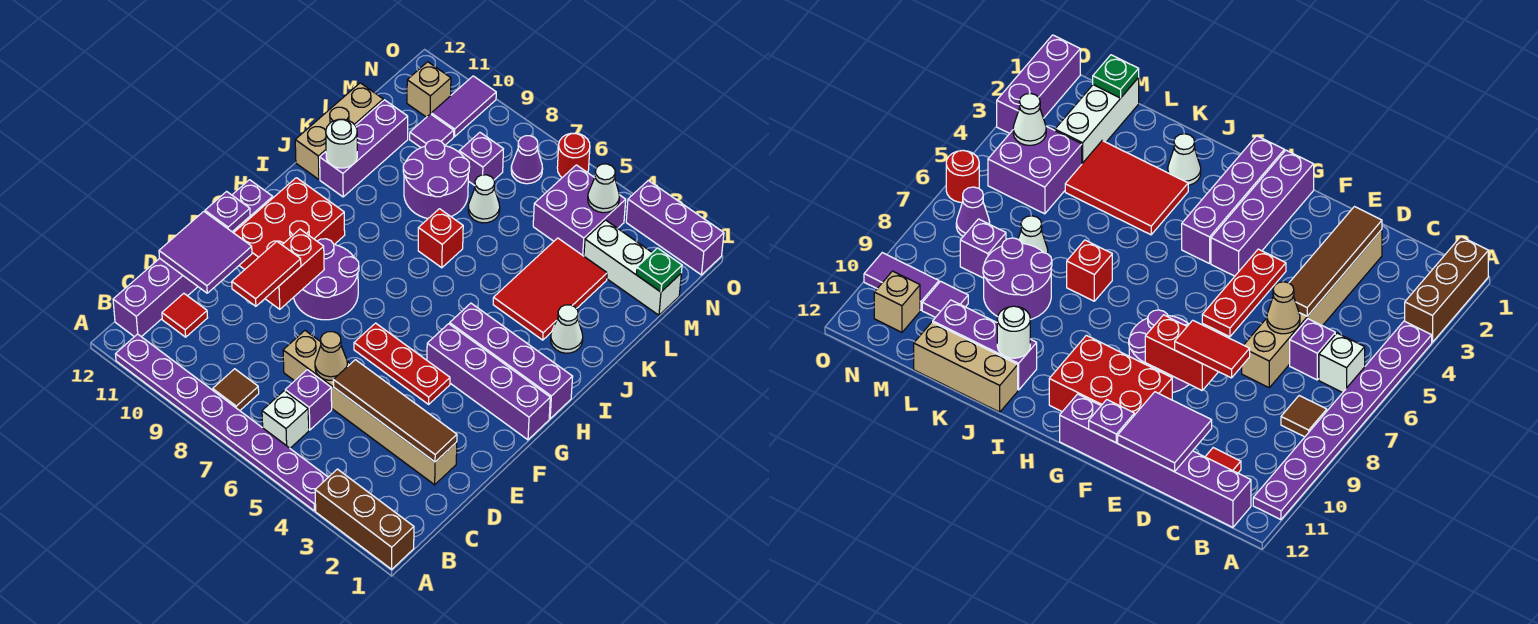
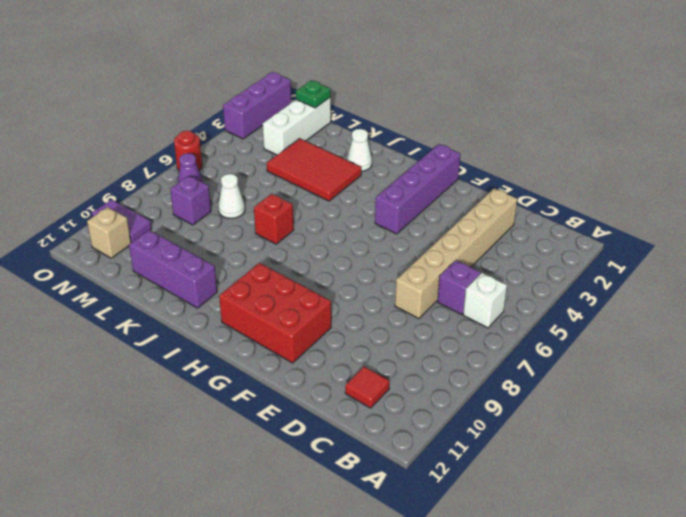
none -> brown 1x3 brick [315,469,414,569]
none -> purple 1x8 plate [116,334,328,511]
none -> brown 1x1 tile [213,369,259,411]
none -> purple 1x6 brick [113,180,273,337]

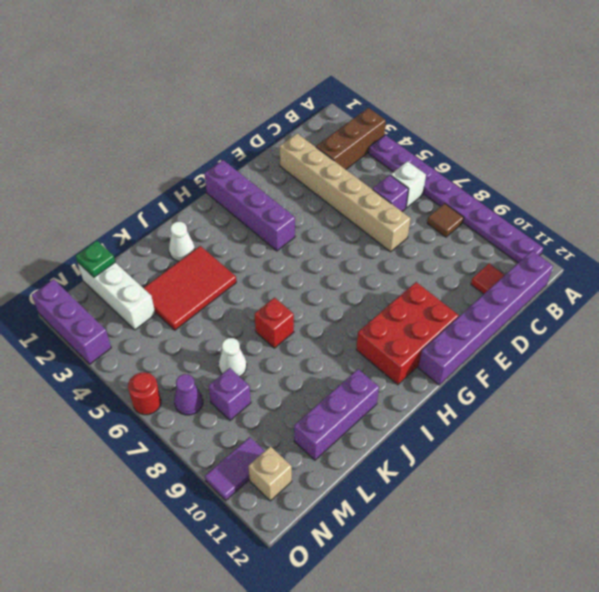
brown 1x3 brick [316,108,386,169] -> brown 1x3 brick turned to [315,469,414,569]
none -> red 1x3 plate [354,323,450,404]
none -> purple 2x2 round brick [294,239,359,320]
none -> purple 1x4 brick [450,303,573,419]
none -> tan 1x3 brick [295,83,383,179]

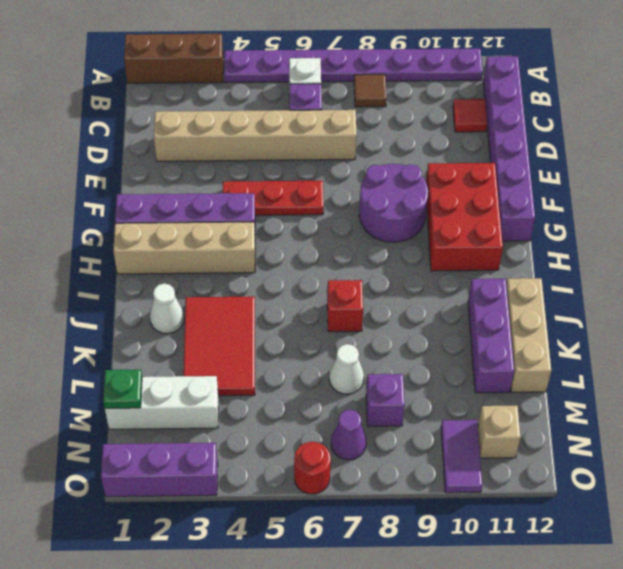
tan 1x4 brick [113,222,255,274] -> purple 1x4 brick [450,303,573,419]
none -> purple 2x2 round brick [403,140,470,219]
none -> purple 2x2 brick [533,165,626,256]
none -> purple 1x1 tile [410,114,454,148]
none -> brown 1x4 tile [333,360,457,462]

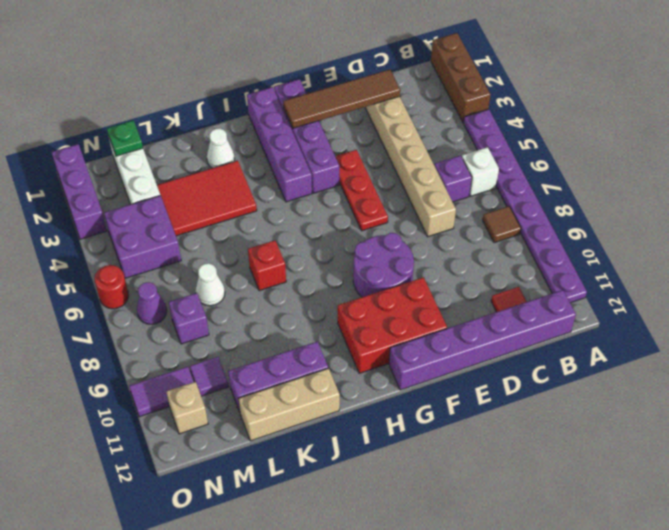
brown 1x4 tile [283,69,400,128] -> brown 1x4 tile turned to [333,360,457,462]
none -> purple 2x2 round brick [403,140,470,219]
none -> tan 1x1 cone [315,332,347,381]
none -> purple 2x2 tile [159,212,252,293]
none -> red 1x2 brick [265,229,324,309]

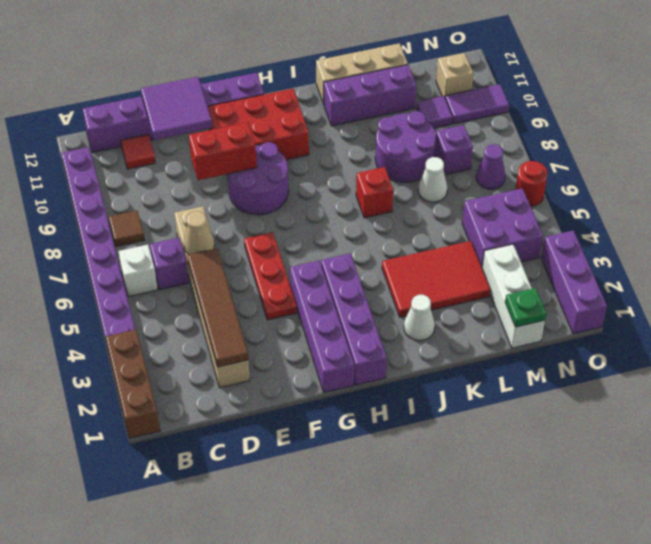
none -> purple 1x1 plate [205,192,250,232]
none -> white 1x1 round brick [326,119,357,168]
none -> white 1x1 cone [588,164,619,213]
none -> red 1x2 tile [232,242,301,306]

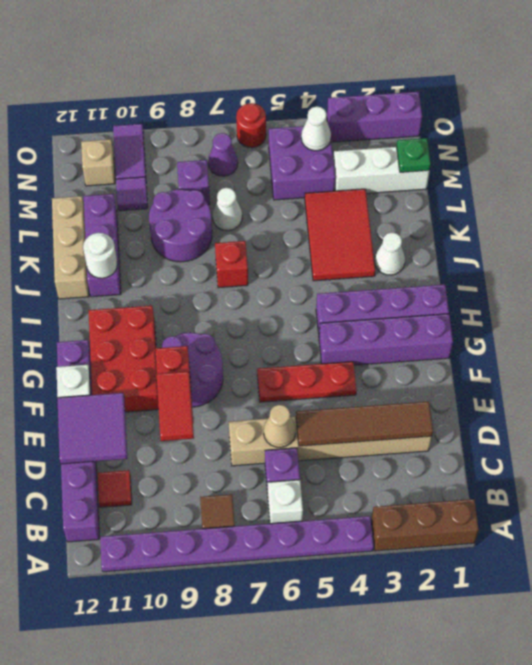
white 1x1 plate [56,365,91,398] -> purple 1x1 plate [205,192,250,232]

